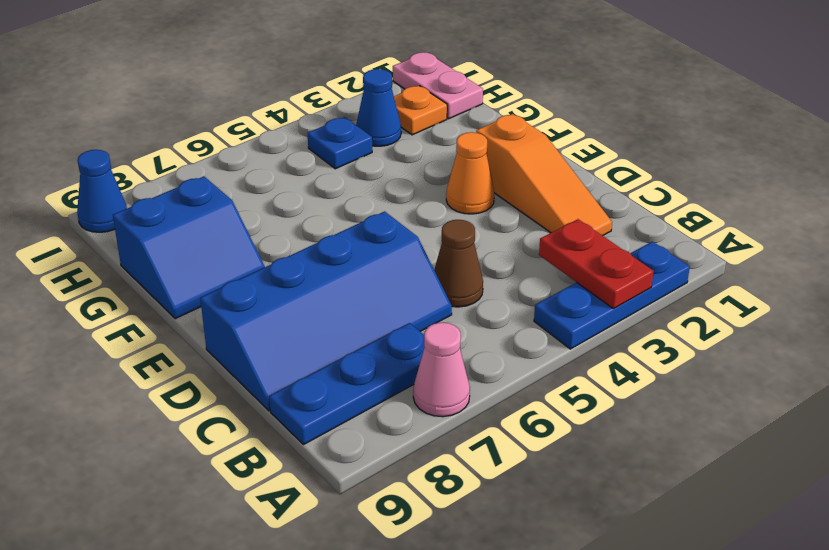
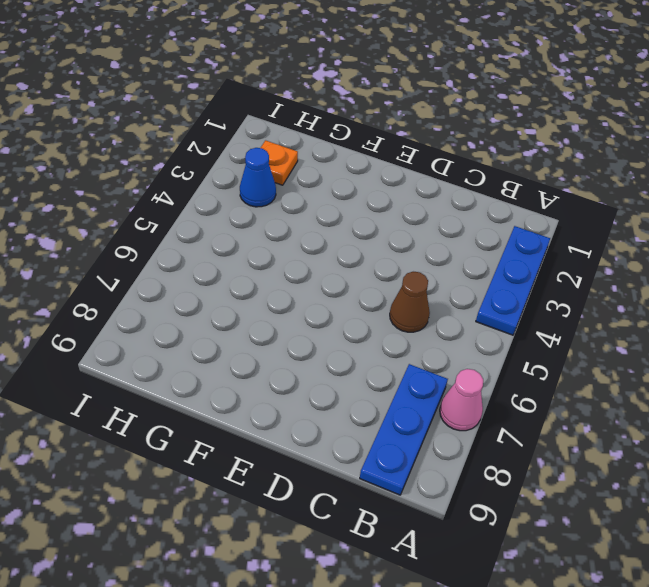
none -> orange 1x3 slope [476,114,612,236]
none -> blue 2x4 slope [200,211,452,411]
none -> orange 1x1 cone [446,132,494,214]

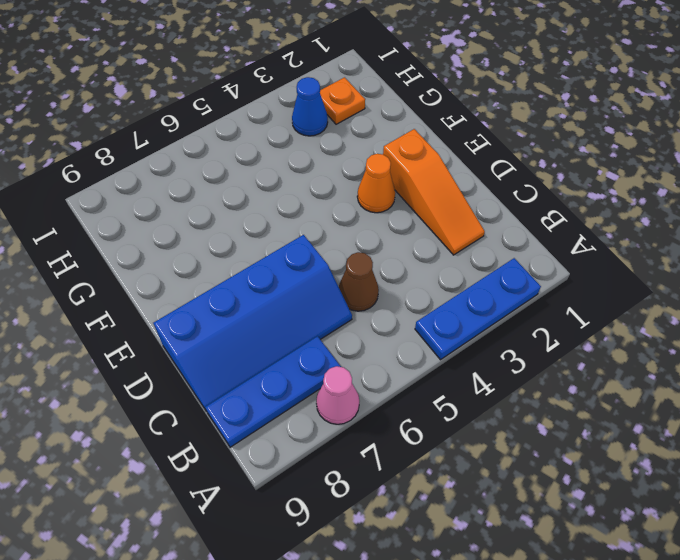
none -> blue 2x2 slope [113,176,265,319]
none -> pink 1x2 plate [393,52,483,119]
none -> blue 1x1 plate [308,117,372,169]

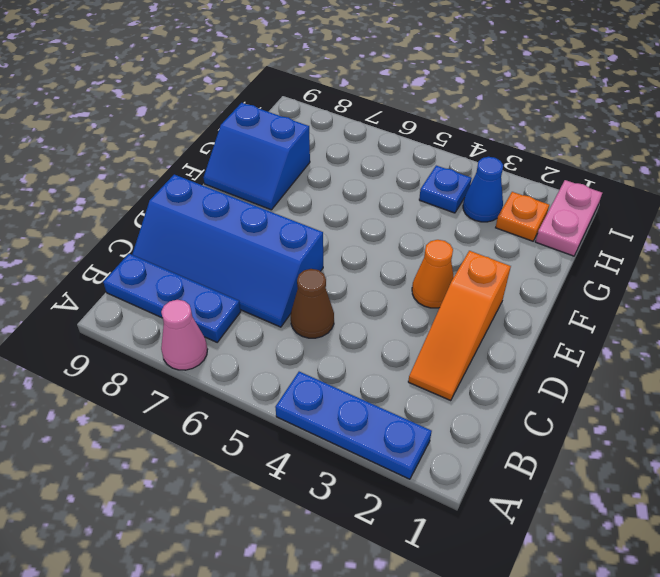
none -> blue 1x1 cone [77,150,127,232]
none -> red 1x2 plate [539,219,653,309]

